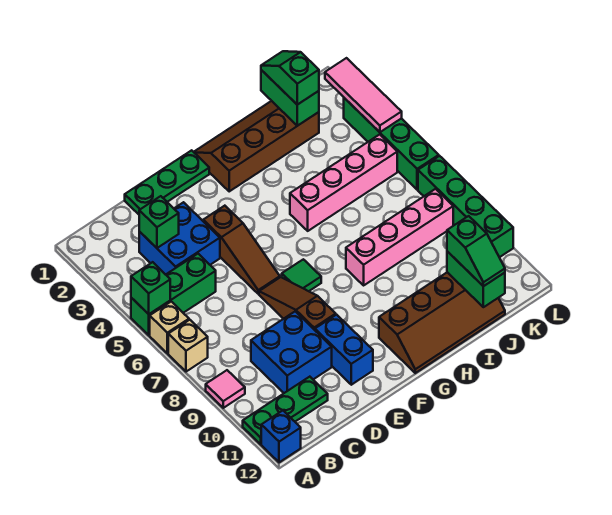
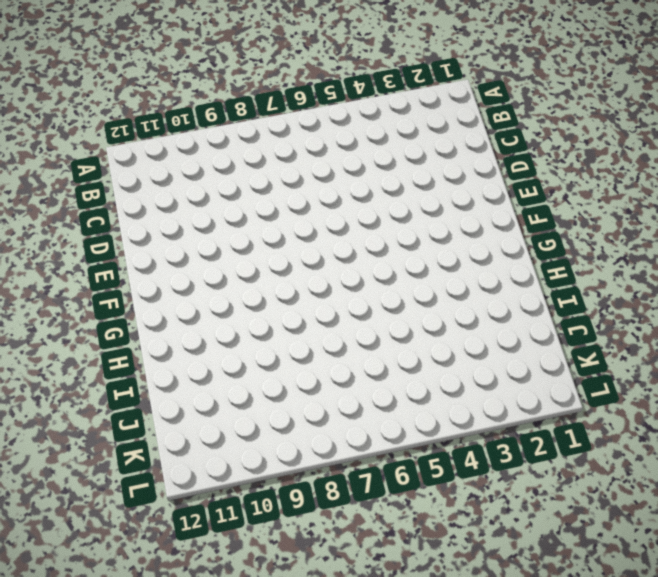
none -> green 1x3 brick [131,254,216,335]
none -> tan 1x1 brick [150,302,189,353]
none -> tan 1x1 brick [168,320,208,372]

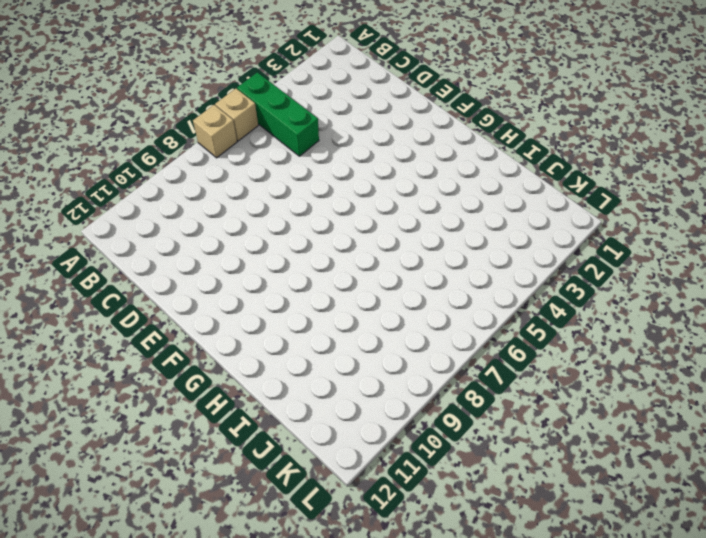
none -> pink 1x1 tile [206,370,245,408]
none -> green 1x3 plate [243,377,328,444]
none -> blue 1x1 brick [261,411,301,462]

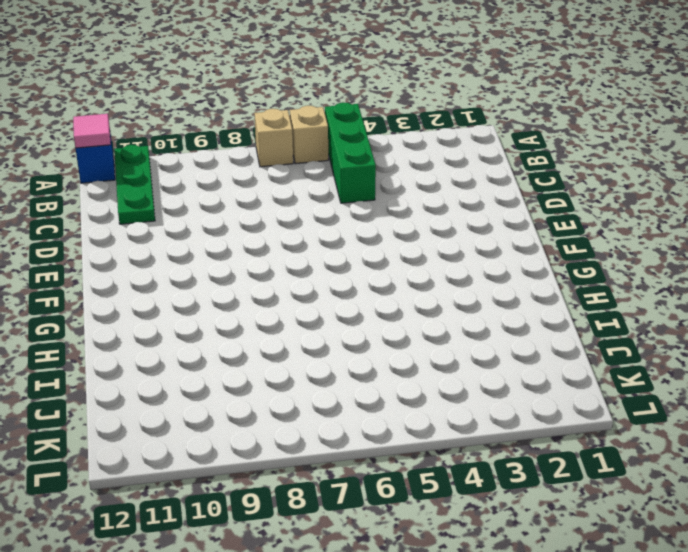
pink 1x1 tile [73,114,111,148] -> pink 1x1 tile moved to [206,370,245,408]
none -> blue 2x2 brick [139,202,220,275]
none -> blue 2x2 brick [251,311,332,393]
none -> green 1x3 plate [125,150,209,214]

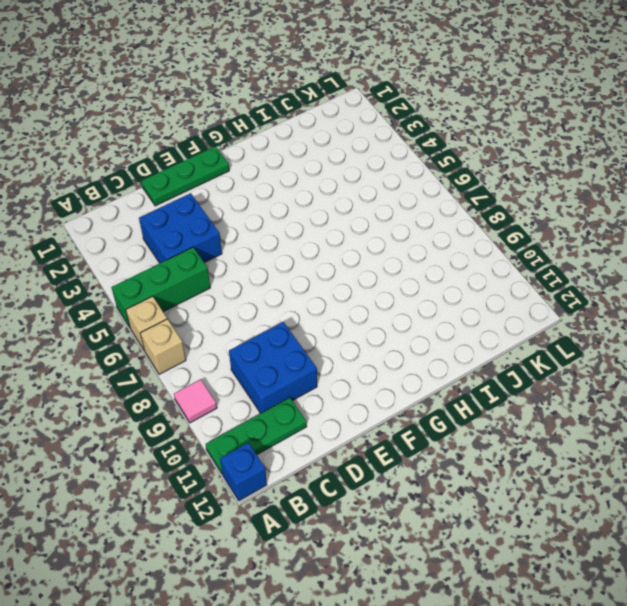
none -> brown 1x3 slope [203,206,280,294]
none -> brown 1x3 slope [259,277,336,330]
none -> blue 1x2 brick [315,315,373,385]

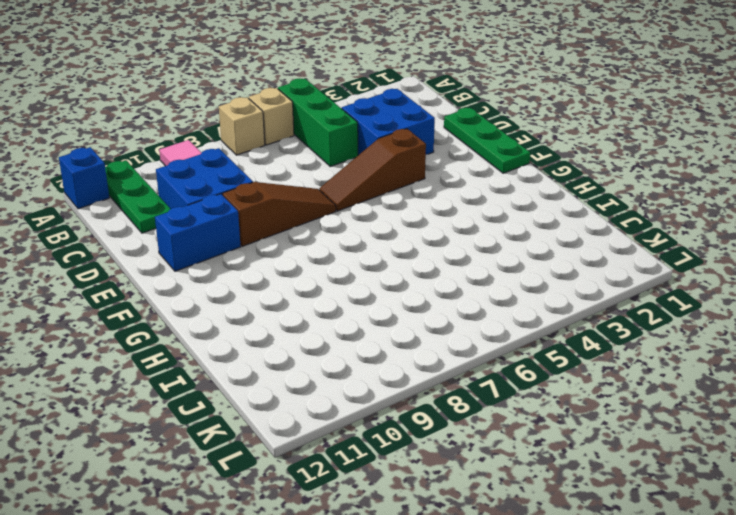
none -> green 1x1 tile [282,259,321,291]
none -> brown 2x4 slope [194,101,319,191]
none -> brown 2x4 slope [379,272,505,373]

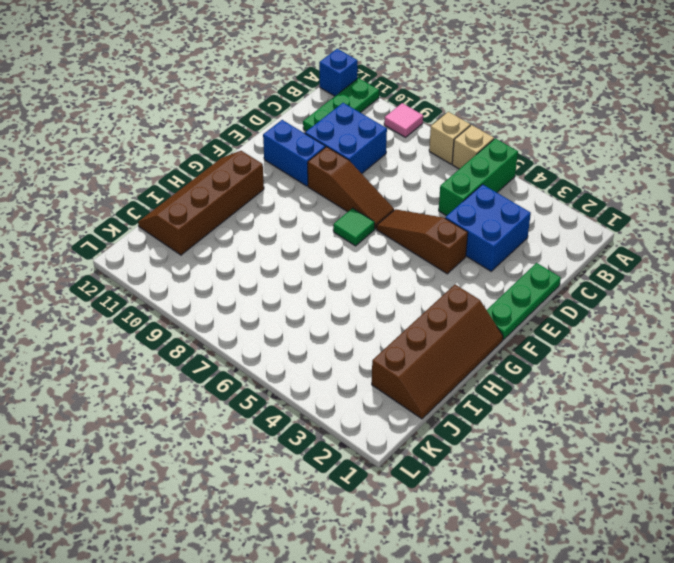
none -> pink 1x4 brick [290,134,397,231]
none -> pink 1x4 brick [346,189,453,285]
none -> green 1x4 brick [344,98,439,190]

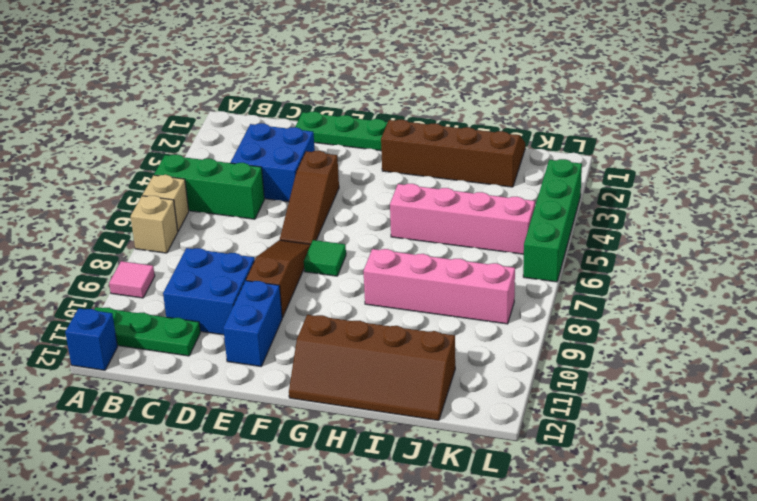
none -> green 1x4 brick [418,156,513,257]
none -> green 1x1 brick [131,262,170,314]
none -> green 1x1 brick [139,196,179,248]

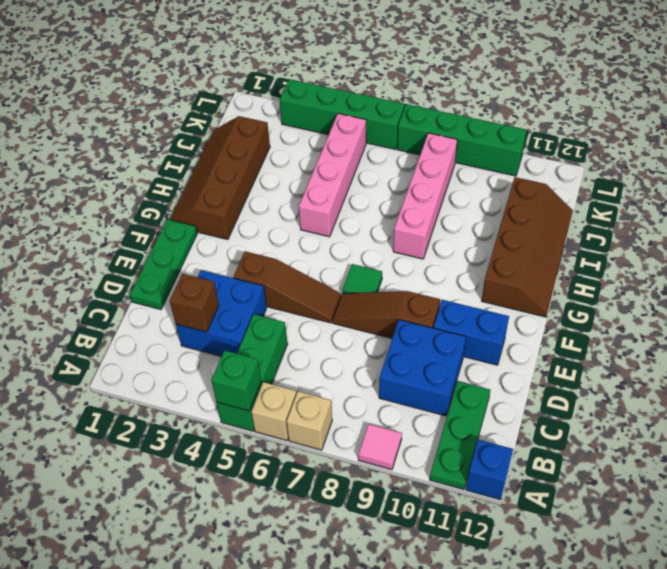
brown 1x1 brick [170,274,219,332] -> green 1x1 brick [139,196,179,248]
none -> green 1x2 brick [261,70,319,126]
none -> green 1x2 brick [447,251,505,307]
none -> pink 1x3 tile [325,58,402,132]

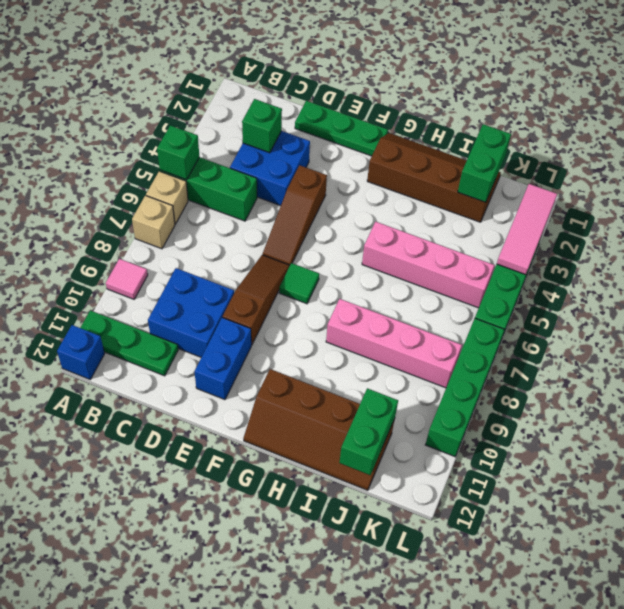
none -> green 1x2 slope [261,51,319,105]
none -> green 1x2 slope [447,216,505,286]

